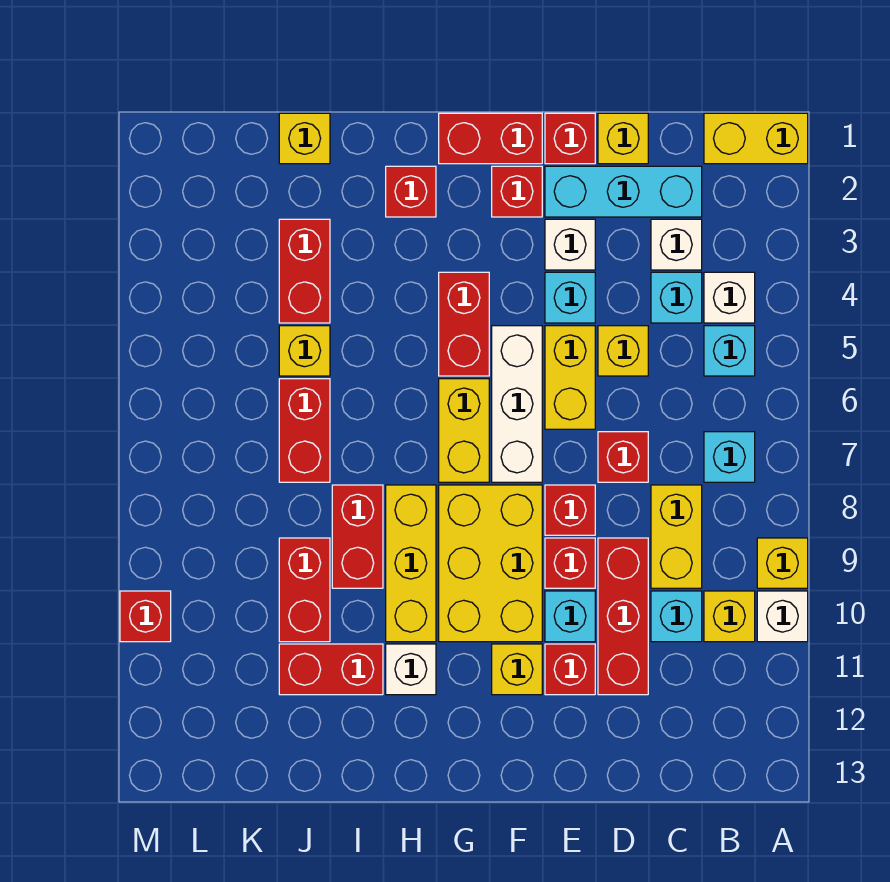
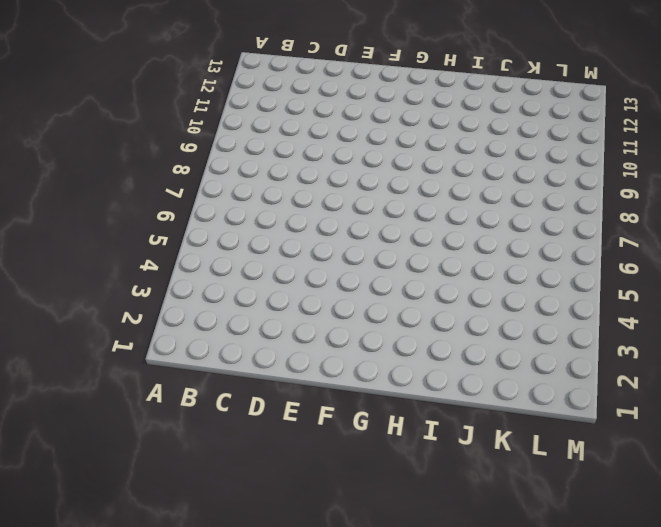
none -> yellow 1x2 brick [704,113,808,164]
none -> yellow 1x1 brick [757,538,808,588]
none -> white 1x1 brick [757,591,808,642]
none -> white 1x1 brick [704,272,755,323]

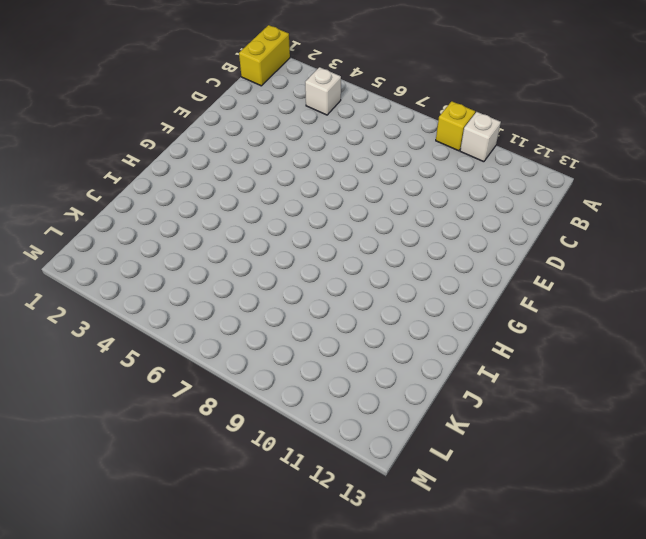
none -> cyan 1x1 brick [704,326,755,376]
none -> cyan 1x1 brick [704,432,755,482]
none -> yellow 1x1 brick [704,591,755,642]
none -> cyan 1x3 brick [545,166,702,217]

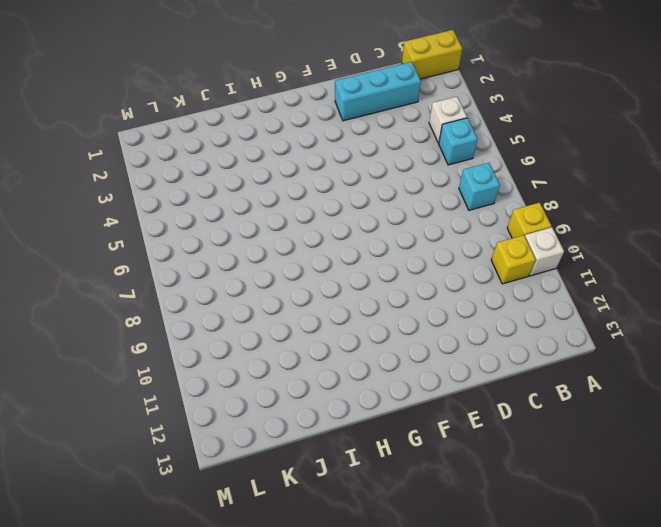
none -> white 1x1 brick [651,219,702,270]
none -> cyan 1x1 brick [651,272,702,323]
none -> yellow 1x2 brick [651,485,702,588]
none -> cyan 1x1 brick [651,591,702,642]

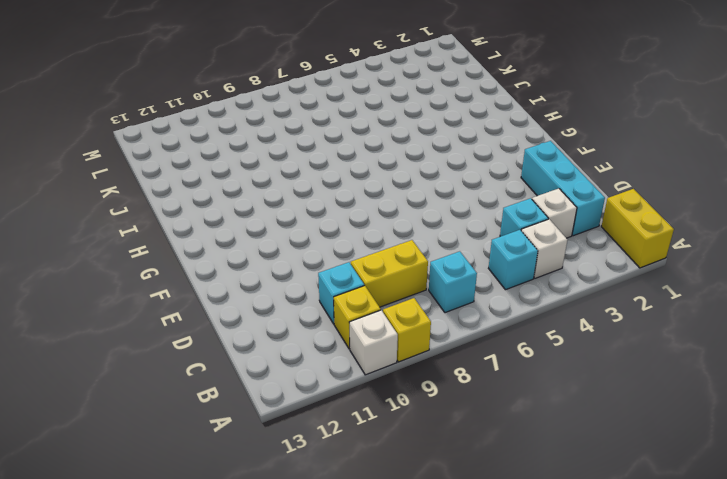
none -> yellow 1x1 brick [598,113,648,164]
none -> yellow 1x1 brick [598,326,648,376]
none -> red 1x1 brick [598,432,648,482]
none -> red 1x3 brick [598,538,648,695]

